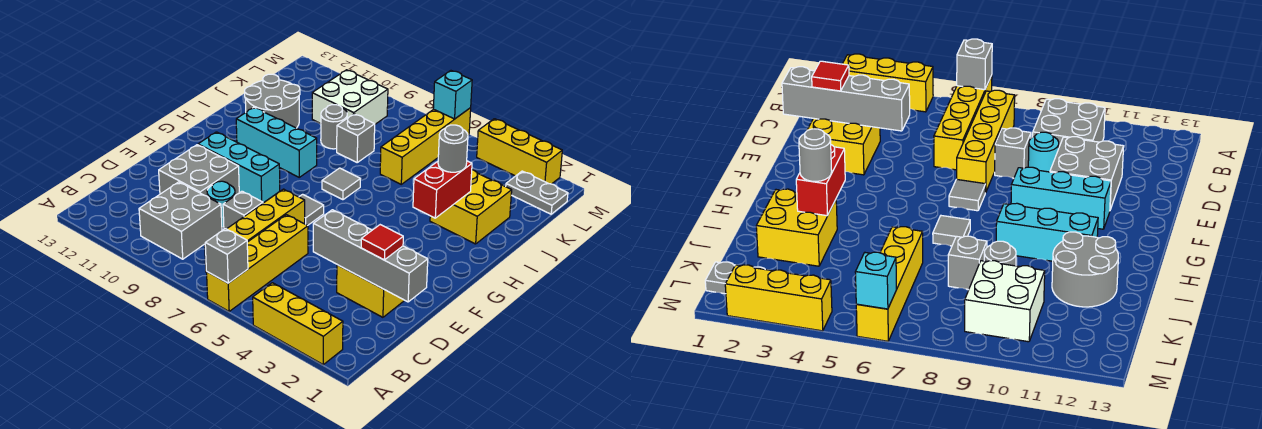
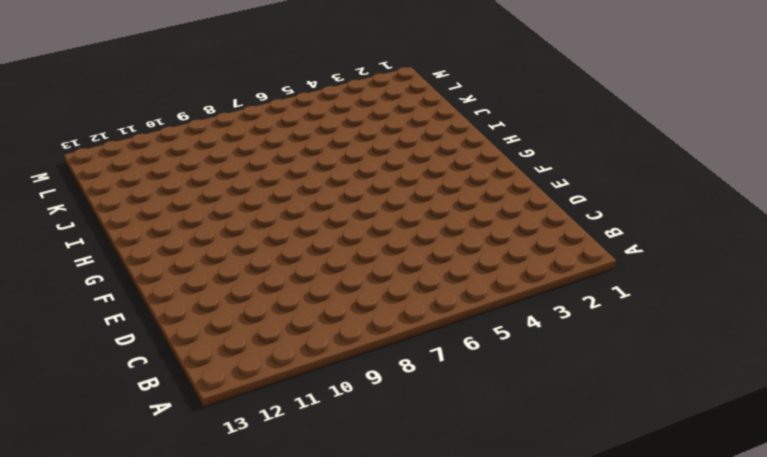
none -> yellow 1x3 brick [253,283,343,364]
none -> yellow 1x4 brick [207,215,308,311]
none -> yellow 1x4 brick [205,189,305,273]

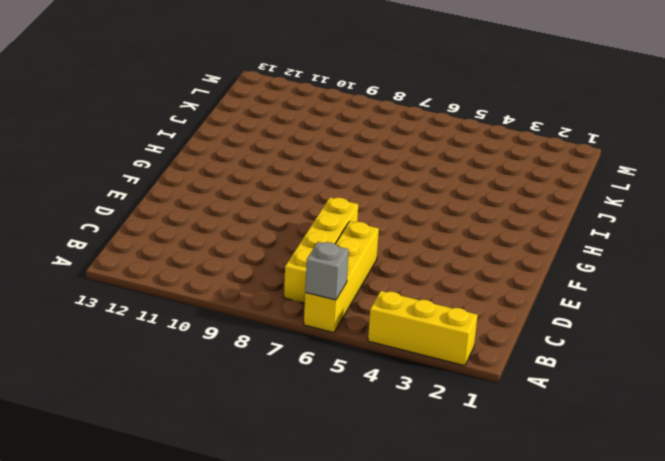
none -> grey 2x2 brick [139,182,222,259]
none -> yellow 2x2 brick [337,265,405,317]
none -> grey 1x1 brick [223,191,263,229]

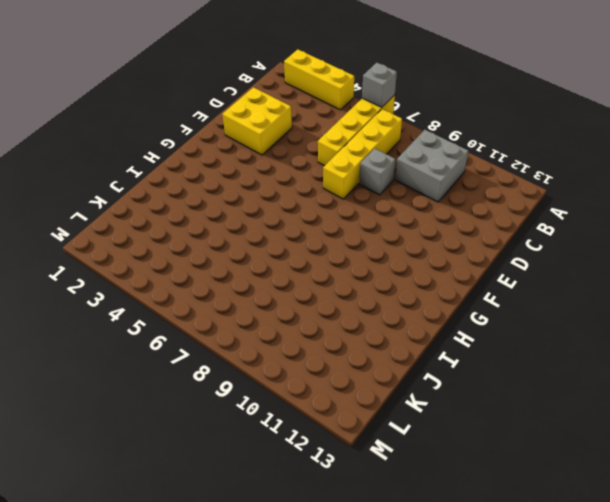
none -> cyan 1x1 round brick [207,181,235,228]
none -> grey 2x2 brick [159,145,239,196]
none -> grey 1x1 tile [299,194,324,226]

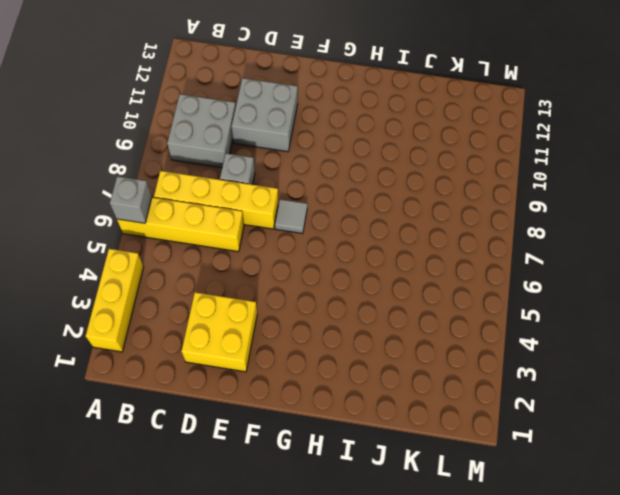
none -> cyan 1x1 round brick [207,181,235,228]
none -> cyan 1x3 brick [198,132,280,203]
none -> grey 1x1 tile [322,168,360,200]

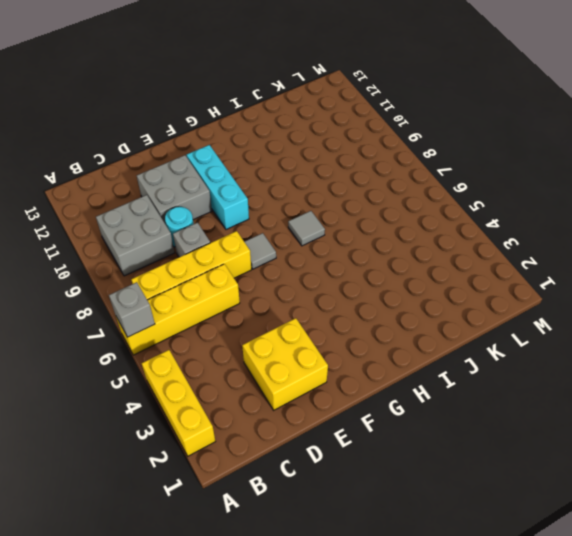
none -> cyan 1x3 brick [236,107,317,177]
none -> yellow 2x2 brick [430,170,512,244]
none -> grey 2x2 round brick [245,74,300,128]

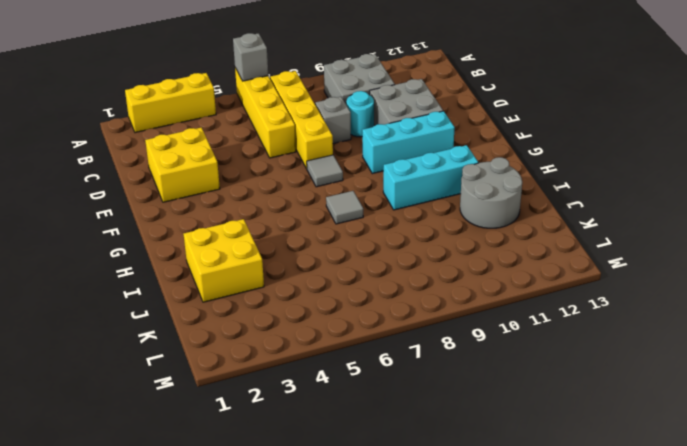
none -> yellow 1x4 brick [380,108,471,184]
none -> grey 1x1 brick [337,114,375,162]
none -> grey 1x1 round brick [321,105,347,149]

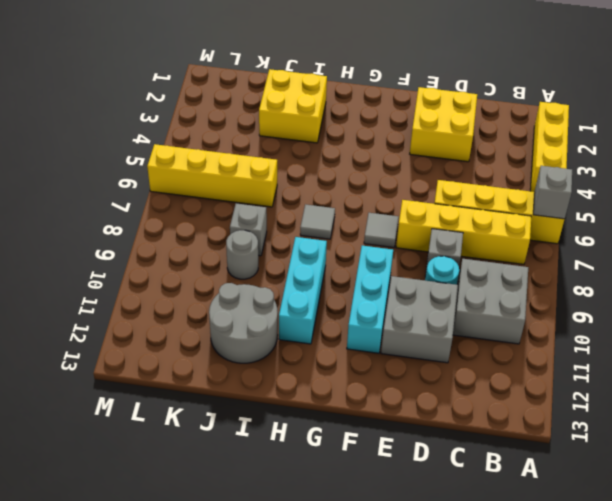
none -> white 2x2 brick [312,70,388,124]
none -> grey 1x2 plate [506,171,568,214]
none -> yellow 1x3 brick [477,119,562,184]

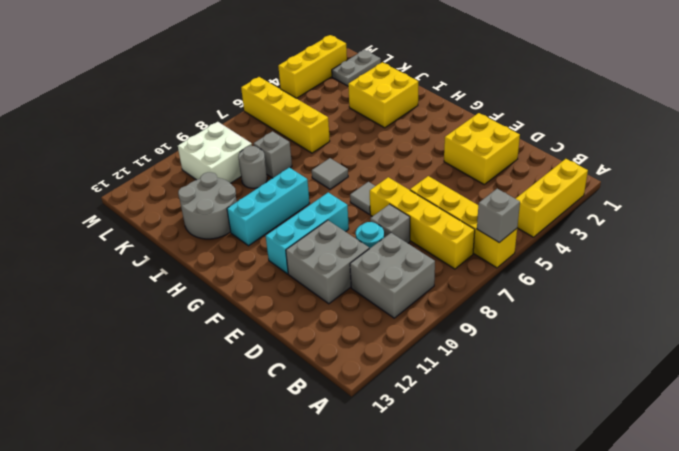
none -> grey 1x4 brick [313,210,428,302]
none -> red 1x2 brick [413,161,472,218]
none -> cyan 1x1 brick [433,71,472,119]

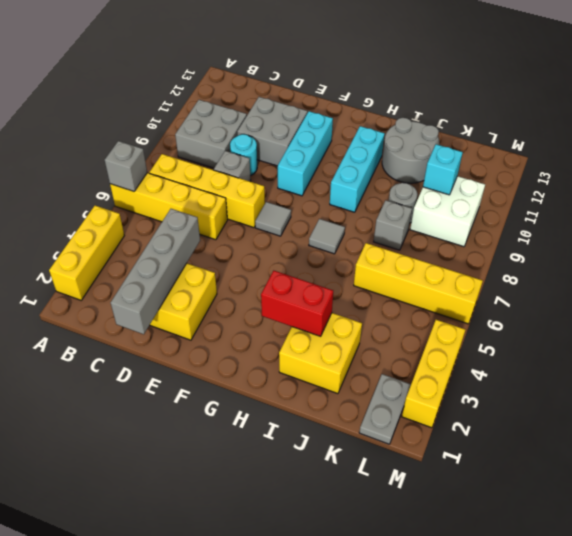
cyan 1x1 brick [423,144,463,195] -> cyan 1x1 brick moved to [433,71,472,119]
none -> red 1x1 tile [361,225,403,260]
none -> grey 1x1 round brick [438,125,468,172]

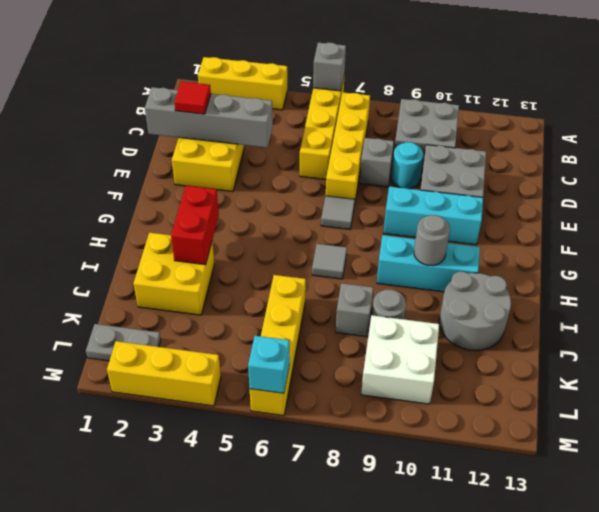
grey 1x1 round brick [414,215,450,265] -> grey 1x1 round brick moved to [438,125,468,172]

